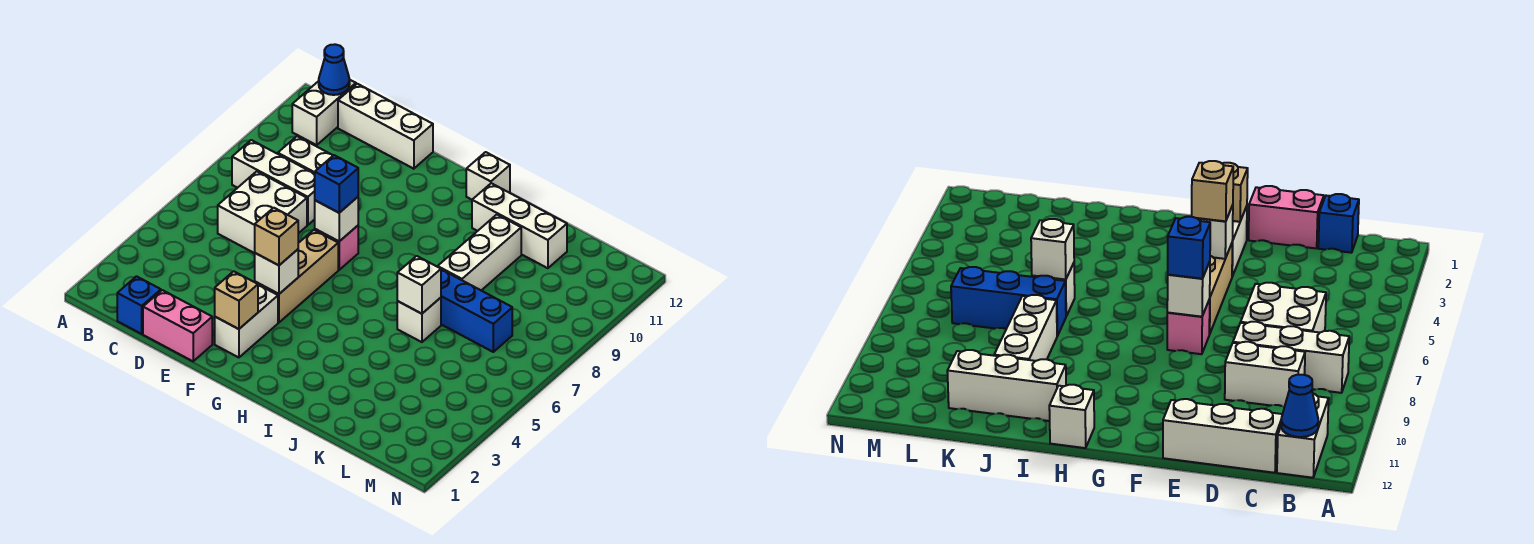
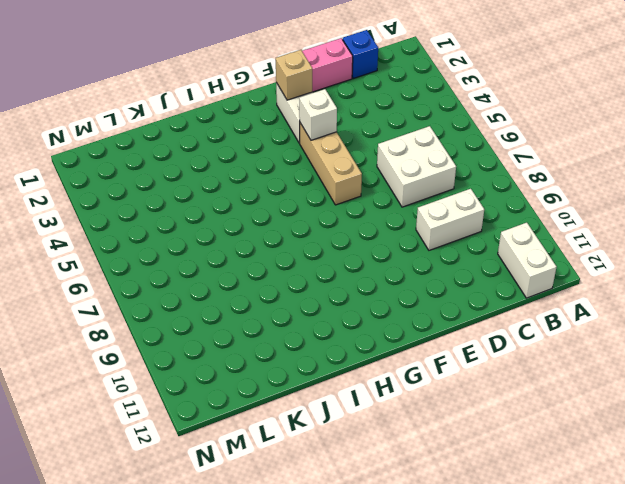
none -> white 1x3 brick [232,140,315,225]
none -> white 1x3 brick [338,84,433,169]
none -> pink 1x1 brick [315,226,358,270]

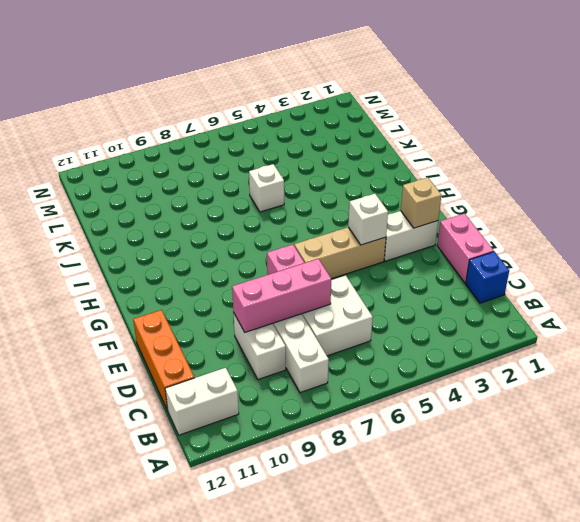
orange 1x3 brick [133,310,194,410] -> white 1x3 brick [338,84,433,169]
pink 1x3 brick [232,259,331,332] -> none
none -> white 1x1 brick [466,152,510,200]
none -> white 1x3 brick [472,183,567,268]
none -> blue 1x3 brick [441,269,512,352]

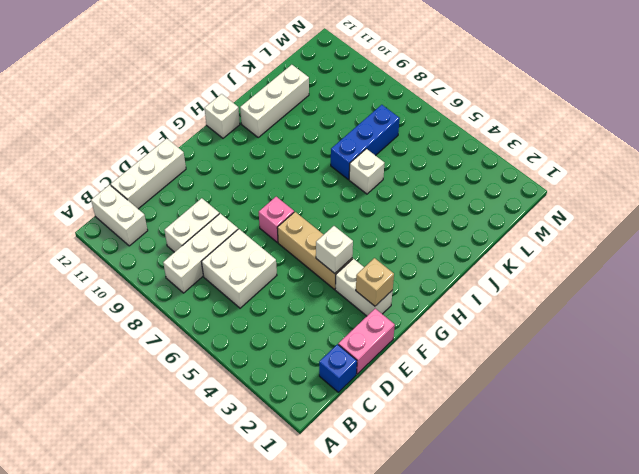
none -> white 1x3 brick [438,215,521,290]
none -> blue 1x1 cone [319,44,350,95]
none -> white 1x1 brick [315,197,358,241]

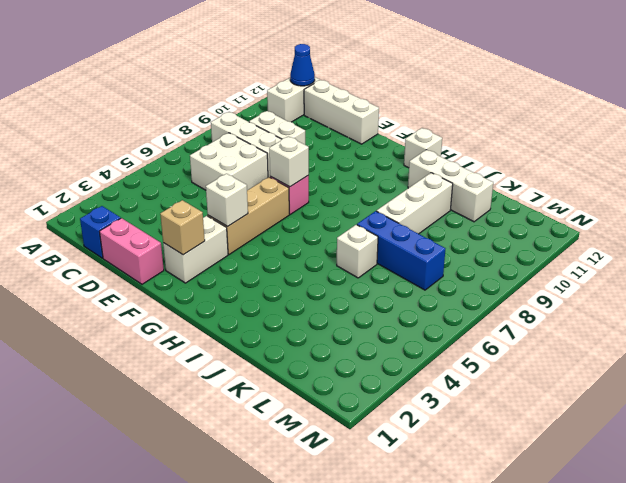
none -> white 1x1 brick [397,256,441,314]
none -> tan 1x1 brick [255,208,298,265]
none -> blue 1x1 brick [315,155,358,213]

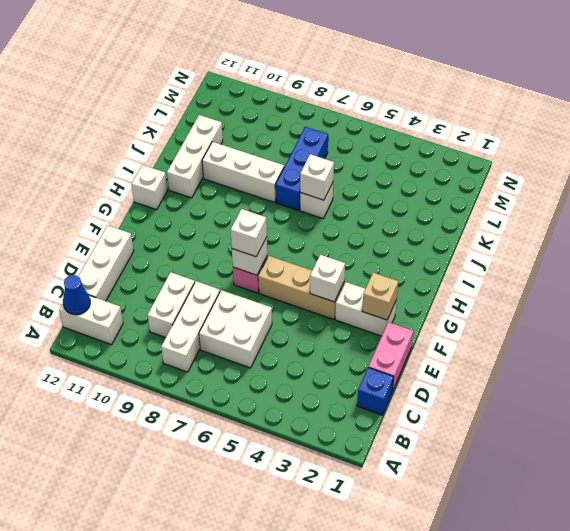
white 1x1 brick [231,209,267,257] -> blue 1x1 brick [315,155,358,213]
none -> tan 1x1 brick [255,208,298,265]

